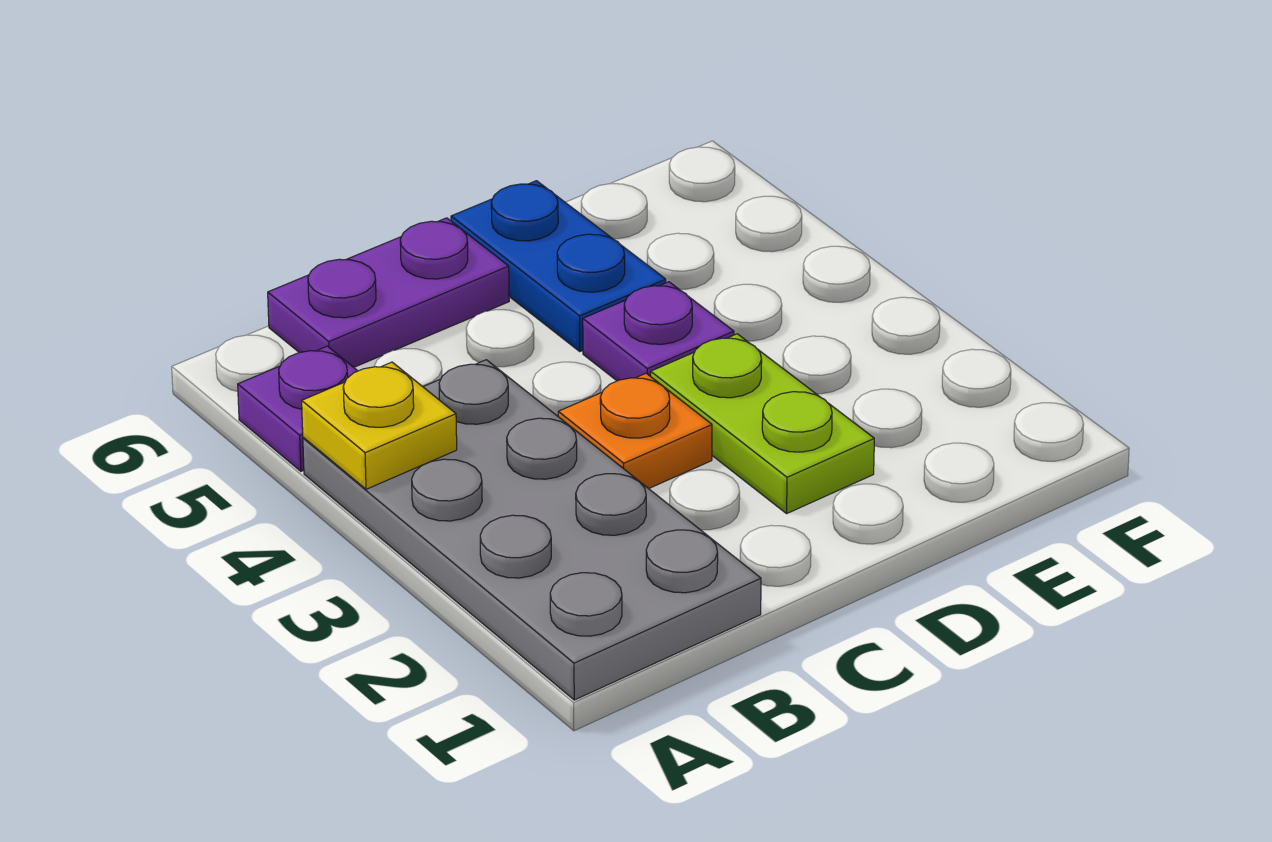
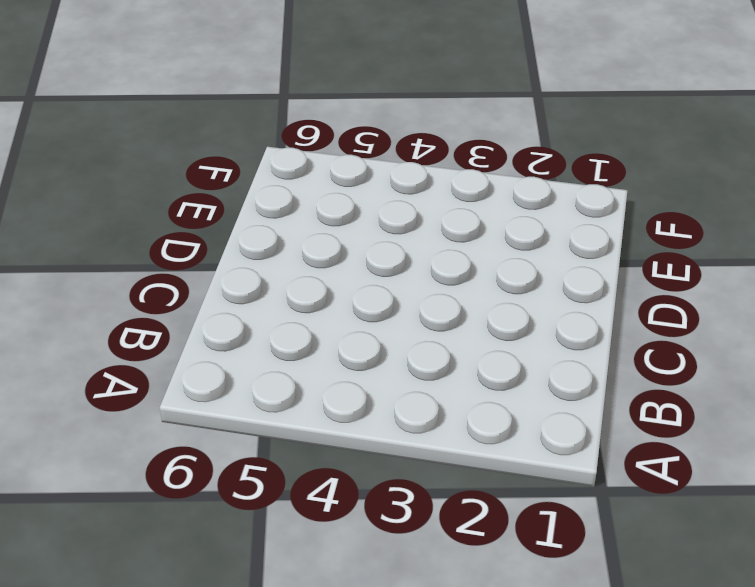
none -> grey 2x4 plate [303,360,761,700]
none -> purple 1x1 plate [238,346,357,471]

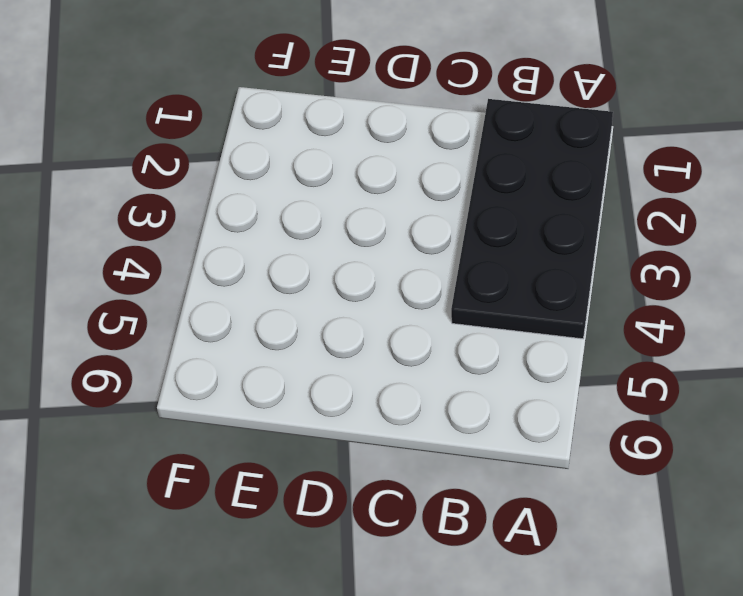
black 2x4 plate [451,99,613,339] -> grey 2x4 plate [303,360,761,700]
none -> purple 1x1 plate [238,346,357,471]
none -> purple 1x2 plate [268,218,509,367]

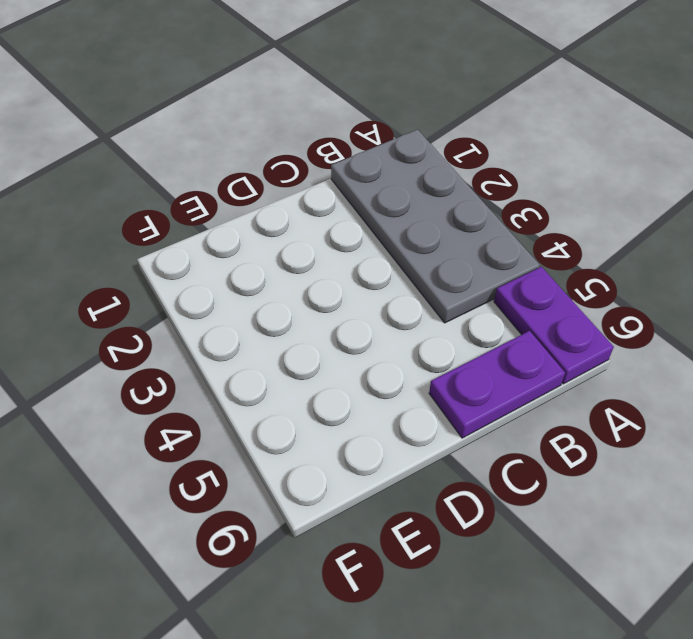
purple 1x2 plate [494,267,614,384] -> purple 1x1 plate [238,346,357,471]
none -> orange 1x1 plate [558,373,712,489]
none -> lime 1x2 plate [651,334,874,513]

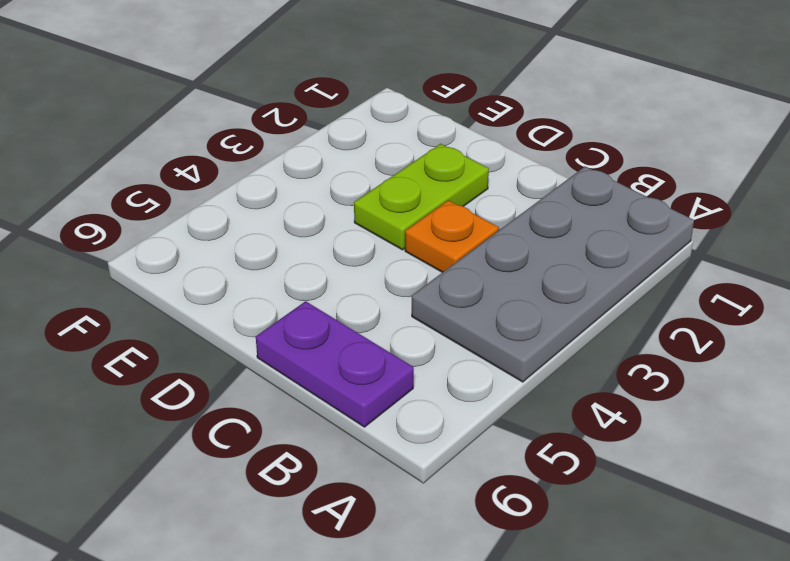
none -> purple 1x1 plate [238,346,357,471]
none -> purple 1x1 plate [583,282,734,381]

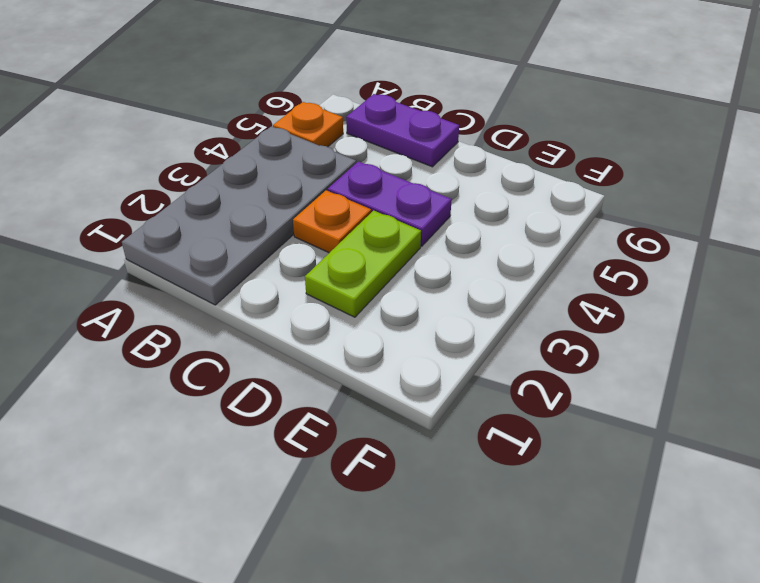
orange 1x1 plate [273,102,343,147] -> purple 1x1 plate [238,346,357,471]
purple 1x2 plate [328,162,452,246] -> purple 1x1 plate [583,282,734,381]
none -> blue 1x2 plate [451,181,666,351]
none -> yellow 1x1 plate [302,362,457,489]

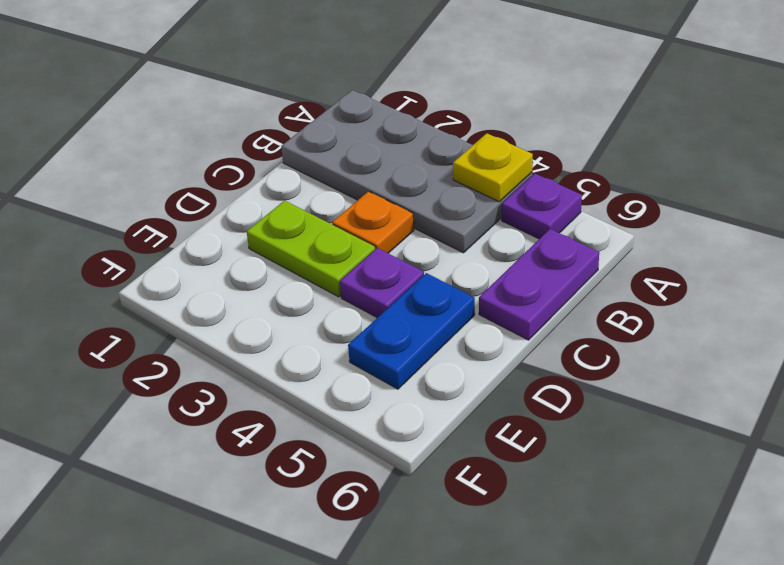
blue 1x2 plate [348,273,475,389] -> blue 1x2 plate turned to [451,181,666,351]

